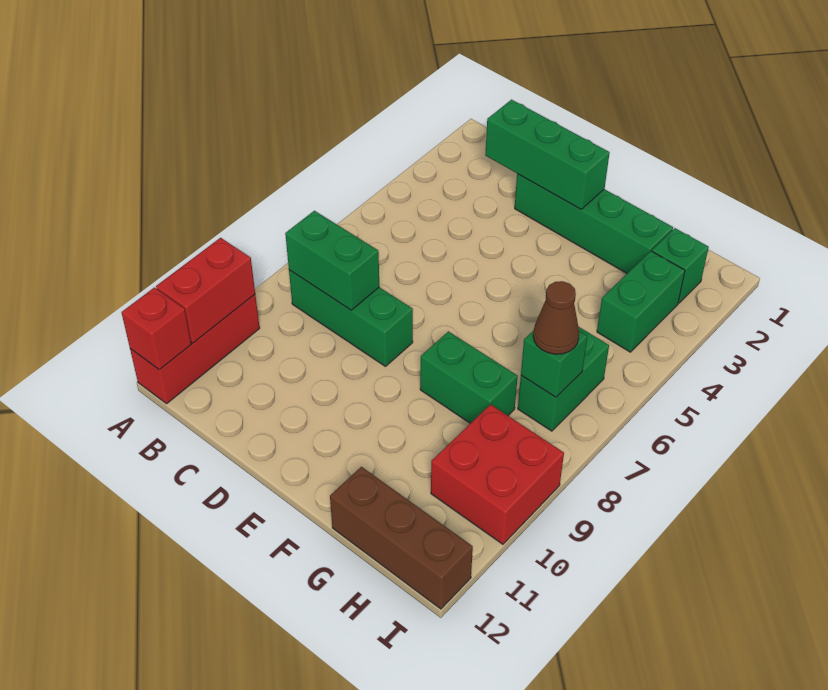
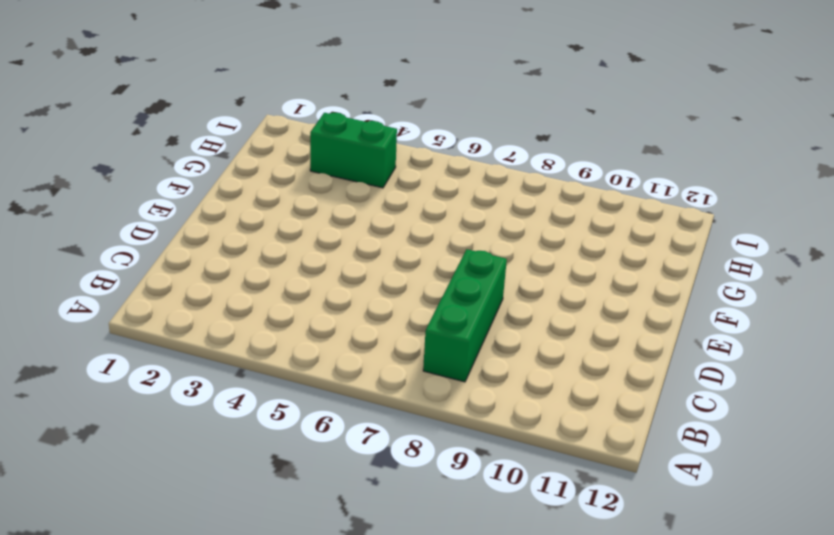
none -> red 1x3 brick [130,294,260,404]
none -> green 1x4 brick [515,174,673,273]
none -> green 1x2 brick [420,331,518,423]

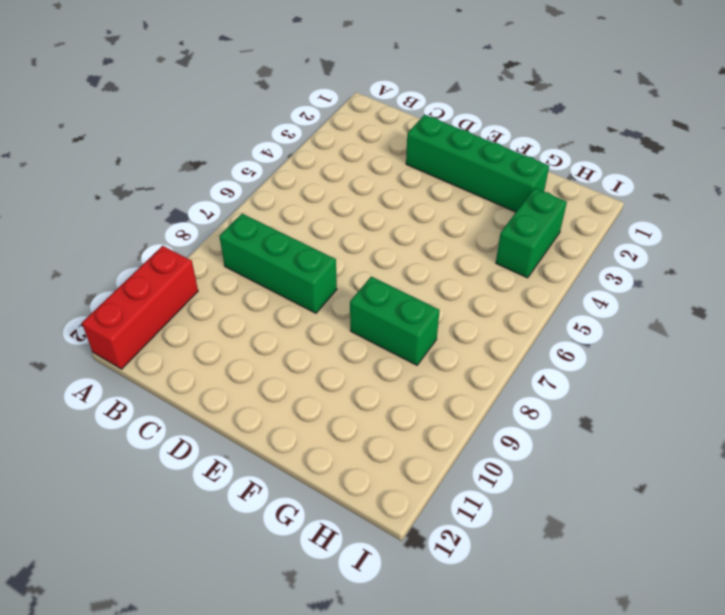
none -> brown 1x3 brick [330,467,473,609]
none -> green 1x1 brick [652,228,709,303]
none -> green 1x2 brick [518,326,609,431]

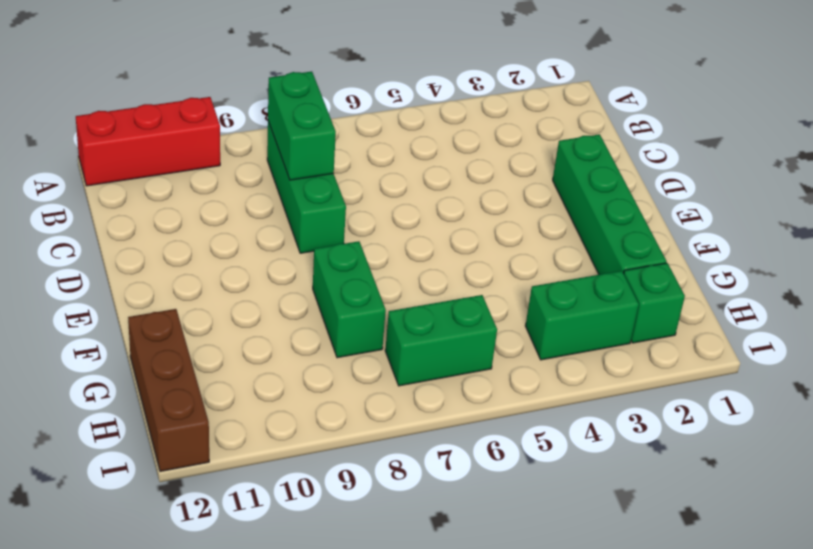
none -> red 2x2 brick [431,404,564,544]
none -> red 1x2 brick [156,238,255,343]
none -> red 1x1 brick [122,287,191,369]

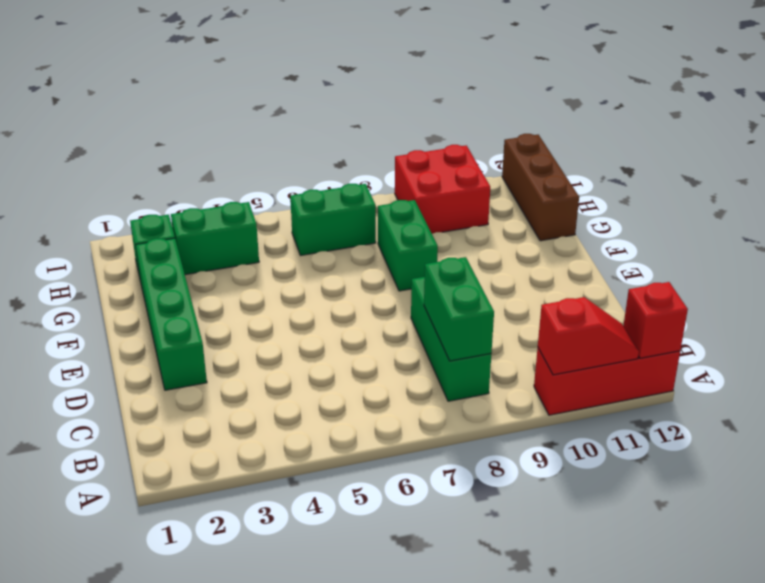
red 1x2 slope [538,297,639,375] -> red 1x2 brick [156,238,255,343]
none -> green 1x3 brick [485,100,610,209]
none -> green 1x1 brick [521,330,587,397]
none -> brown 1x1 cone [533,281,579,354]

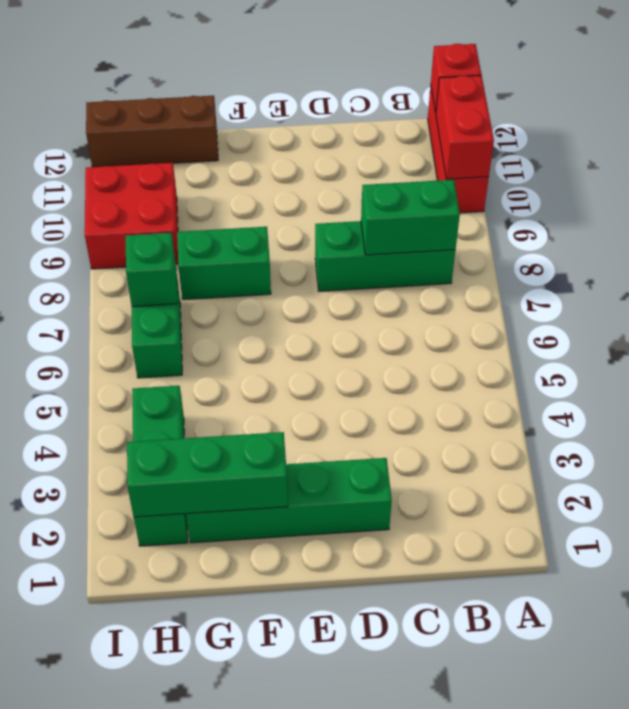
green 1x3 brick [127,432,288,517] -> green 1x3 brick moved to [485,100,610,209]
none -> brown 1x1 cone [533,281,579,354]

